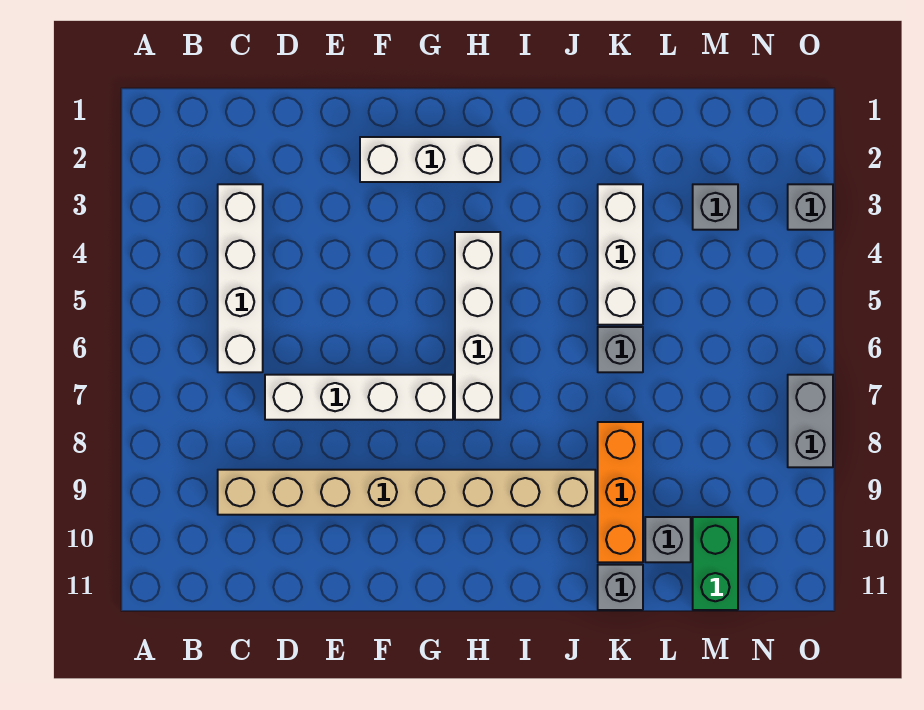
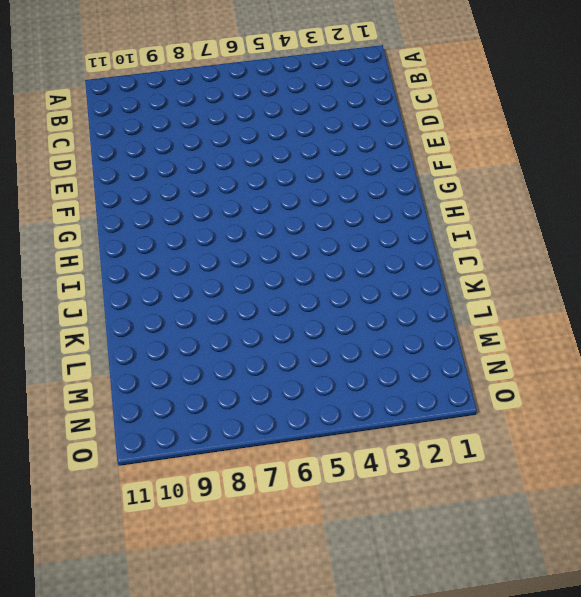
none -> white 1x4 brick [218,184,263,372]
none -> tan 1x8 brick [218,470,595,515]
none -> white 1x4 brick [265,375,453,420]

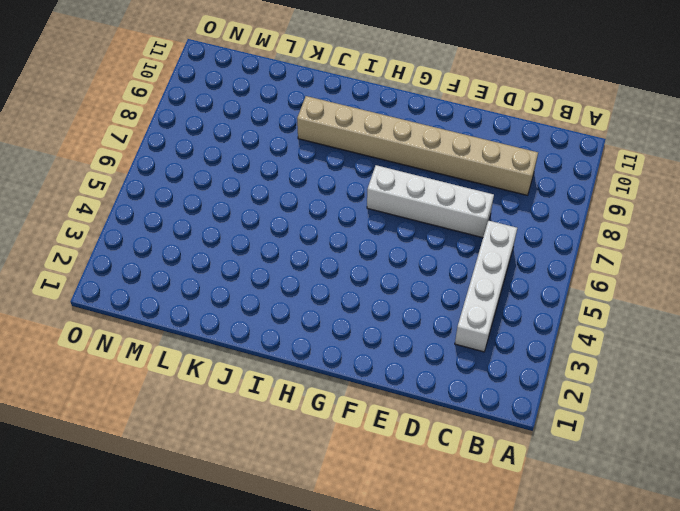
none -> white 1x3 brick [360,137,500,182]
none -> white 1x4 brick [455,232,500,420]
none -> white 1x3 brick [598,184,643,325]

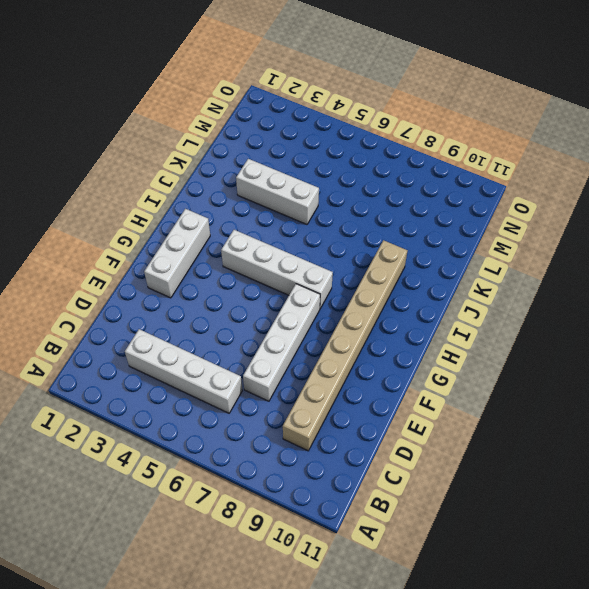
none -> grey 1x1 brick [598,327,643,372]
none -> orange 1x3 brick [598,422,643,562]
none -> grey 1x1 brick [598,565,643,610]

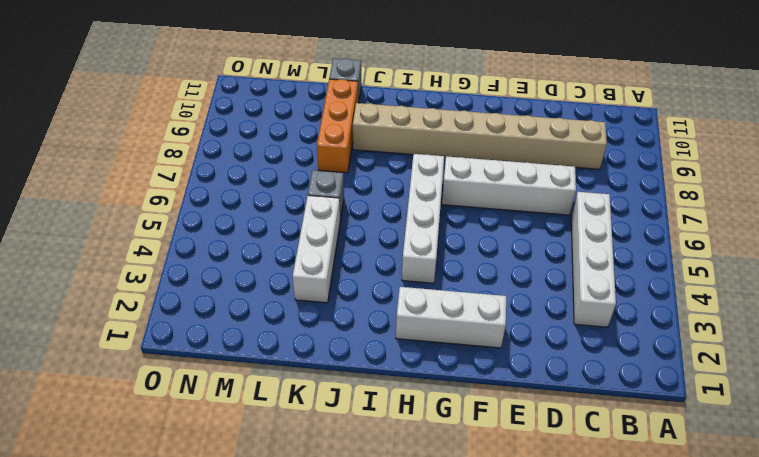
none -> grey 1x1 brick [645,517,691,562]
none -> grey 1x1 brick [693,184,738,230]
none -> green 1x2 brick [693,517,738,610]

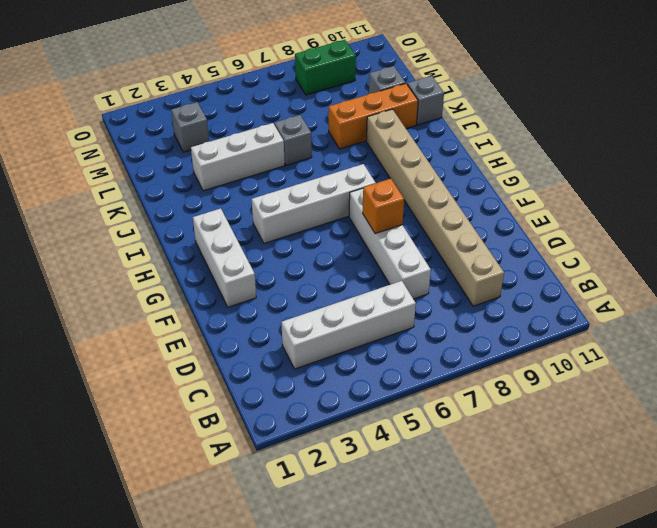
orange 1x1 brick [363,179,404,234] -> none
green 1x2 brick [295,40,356,95] -> green 1x2 brick moved to [693,517,738,610]
none -> grey 1x1 brick [788,184,833,230]
none -> grey 1x2 brick [788,375,833,467]

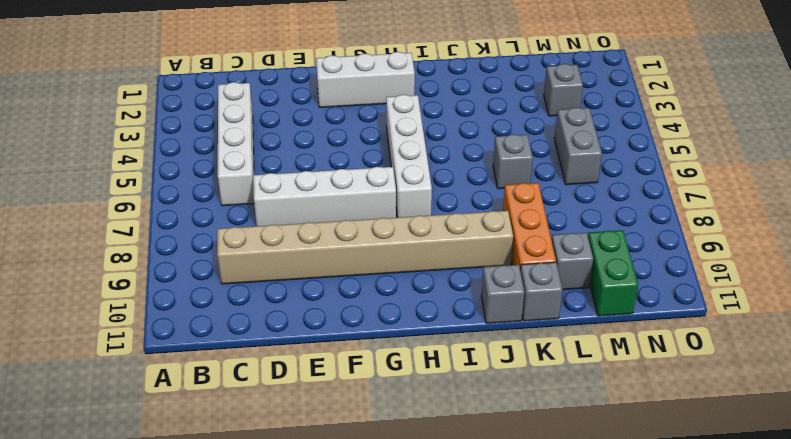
grey 1x1 brick [481,265,524,323] -> grey 1x1 brick moved to [788,184,833,230]
grey 1x2 brick [554,107,602,185] -> grey 1x2 brick moved to [788,375,833,467]
none -> white 1x3 brick [598,184,643,325]

